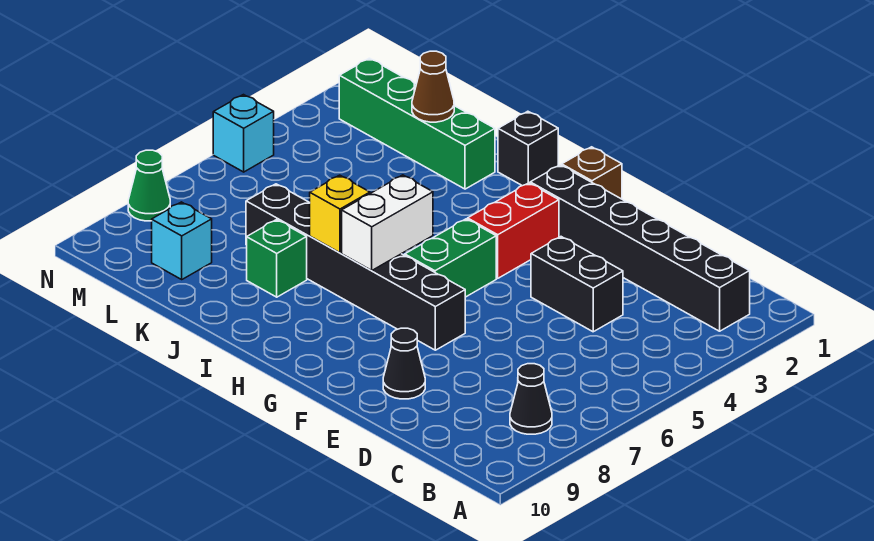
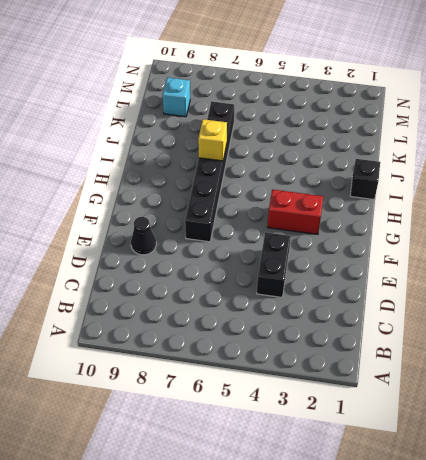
none -> black 1x6 brick [530,165,750,331]
none -> black 1x1 cone [510,364,552,434]
none -> brown 1x1 brick [562,147,622,199]

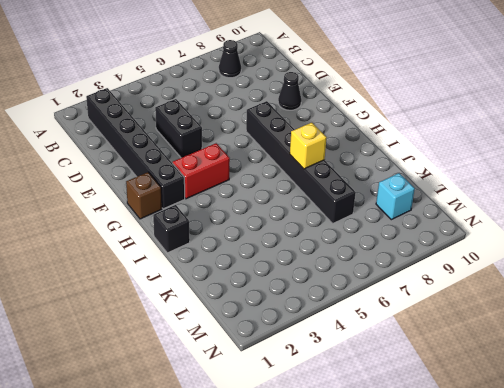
none -> green 1x2 brick [405,219,496,297]
none -> green 1x4 brick [339,58,495,189]
none -> green 1x1 brick [247,220,307,297]

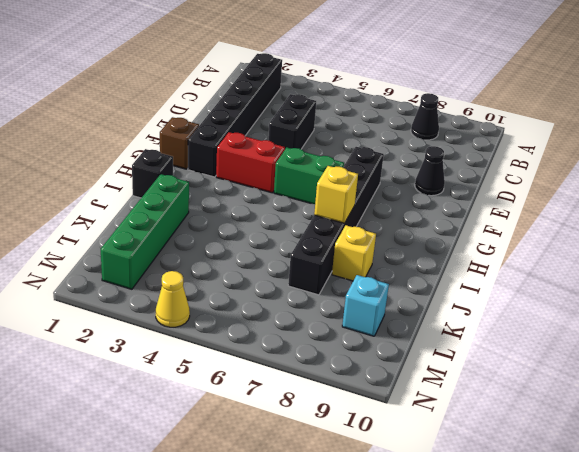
yellow 1x1 brick [332,225,376,281] -> green 1x1 brick [247,220,307,297]
yellow 1x1 cone [156,271,190,327] -> none
none -> cyan 1x1 brick [213,95,274,172]
none -> green 1x1 cone [128,150,170,221]
none -> white 1x2 brick [342,175,433,271]

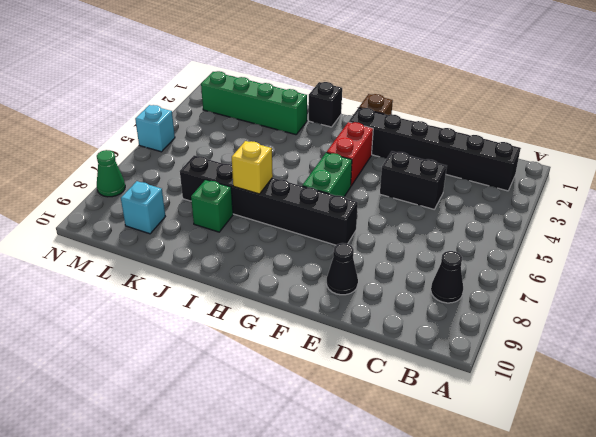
none -> white 1x2 brick [342,175,433,271]
none -> brown 1x1 cone [412,51,454,122]

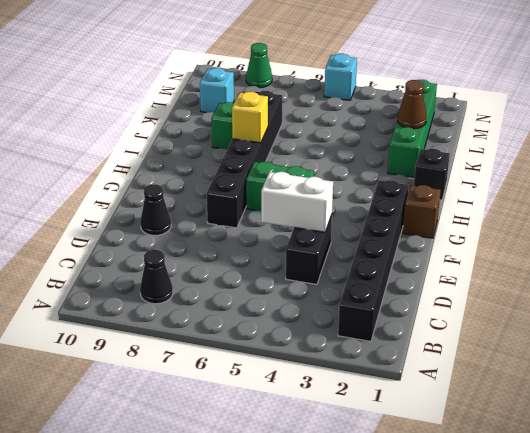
white 1x2 brick [261,172,333,232] -> white 1x2 brick moved to [342,175,433,271]
none -> red 1x2 brick [468,183,559,278]

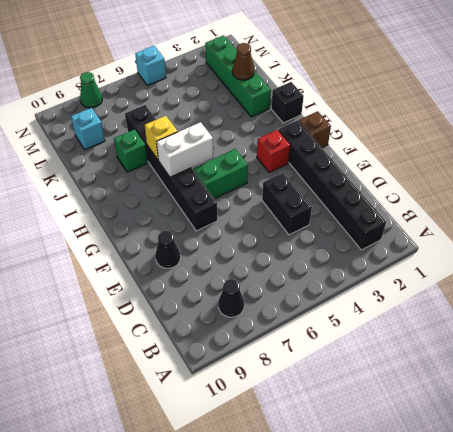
red 1x1 brick [257,130,290,173] -> red 1x2 brick [468,183,559,278]

